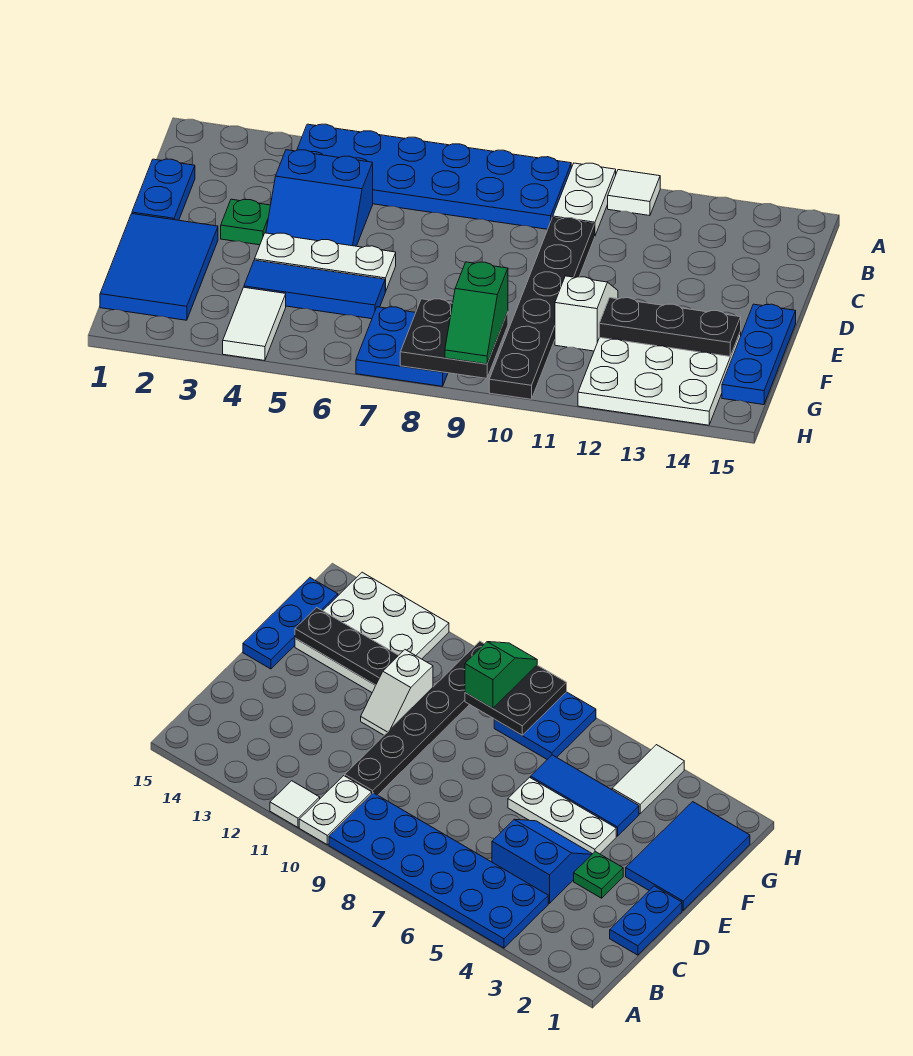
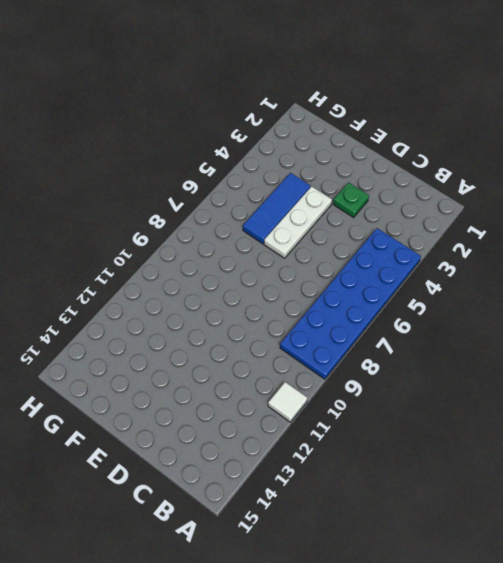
none -> white 1x2 plate [553,163,616,235]
none -> blue 1x2 plate [132,159,195,220]
none -> blue 2x2 slope [266,150,373,246]

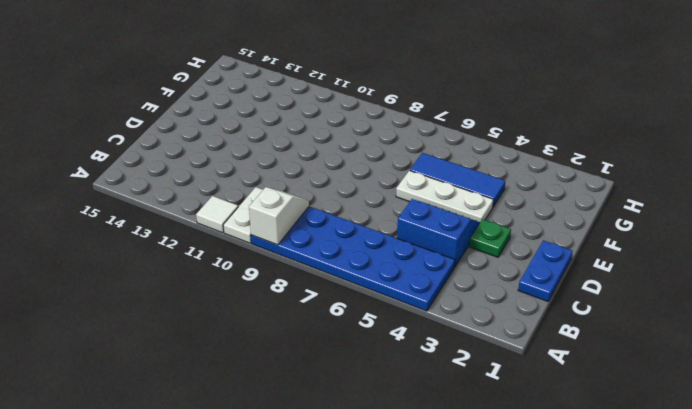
white 1x2 slope [249,187,309,245] -> white 1x2 slope turned to [555,276,618,351]
none -> black 1x6 plate [489,217,595,399]
none -> blue 2x3 tile [100,214,218,320]
none -> blue 1x3 plate [722,304,796,405]

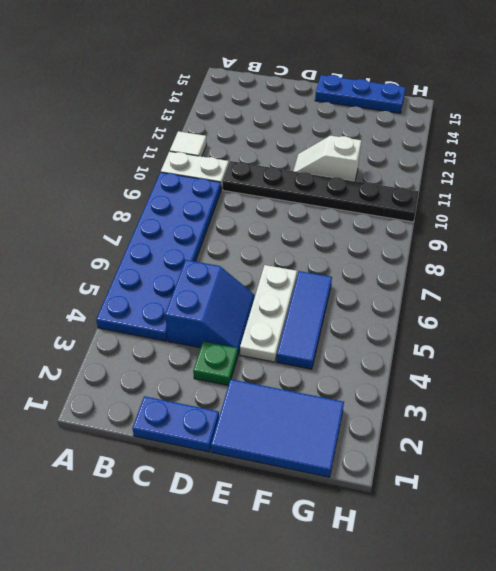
none -> white 3x3 plate [578,331,741,425]
none -> white 1x2 tile [223,287,286,361]
none -> blue 2x2 plate [356,307,448,386]

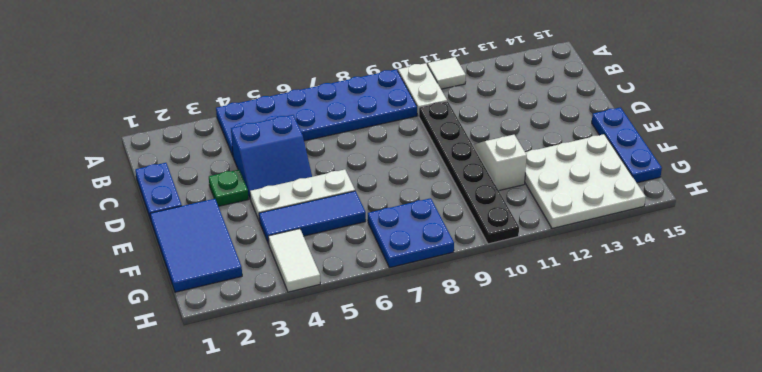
none -> black 1x3 plate [599,298,741,356]
none -> black 2x2 plate [400,299,508,378]
none -> green 1x2 slope [445,262,508,364]

